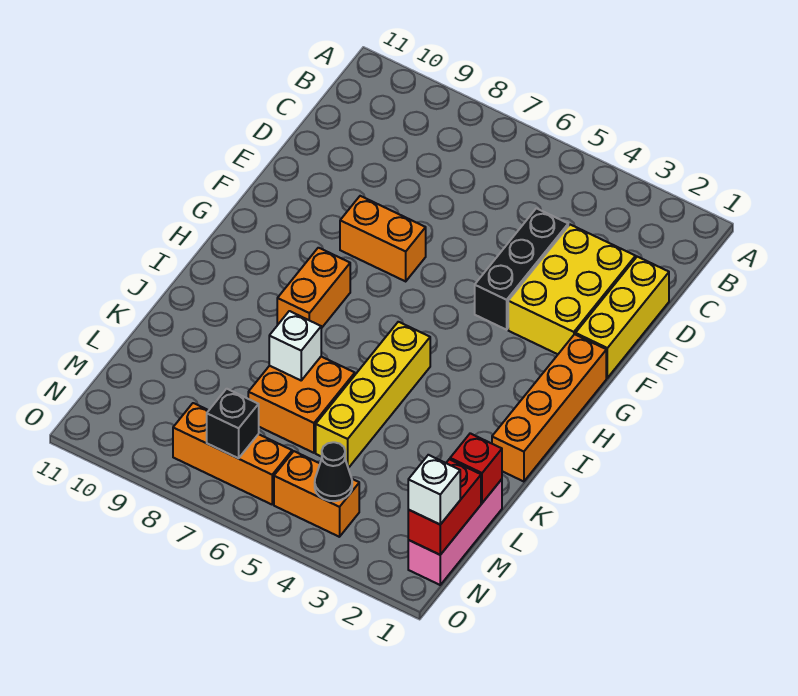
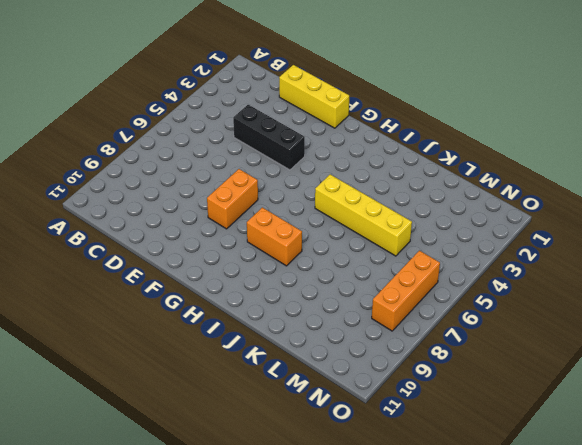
none -> yellow 2x3 brick [508,225,636,354]
none -> orange 1x4 brick [492,334,606,482]
none -> orange 2x2 brick [248,357,355,453]

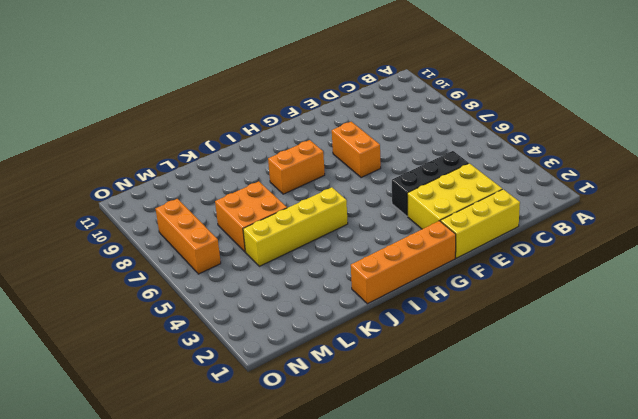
none -> pink 1x3 brick [408,479,502,585]
none -> orange 1x2 brick [274,451,359,537]
none -> white 1x1 brick [269,311,321,380]

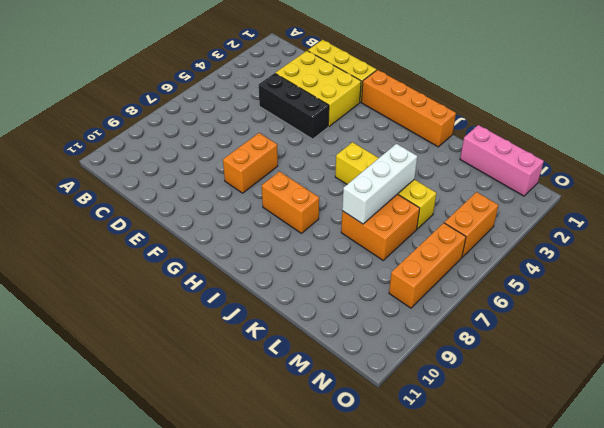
white 1x3 brick [342,144,417,224] -> white 1x1 brick [269,311,321,380]
none -> red 1x1 brick [450,433,502,503]
none -> red 1x2 brick [408,459,481,555]
none -> black 1x1 cone [315,442,352,501]

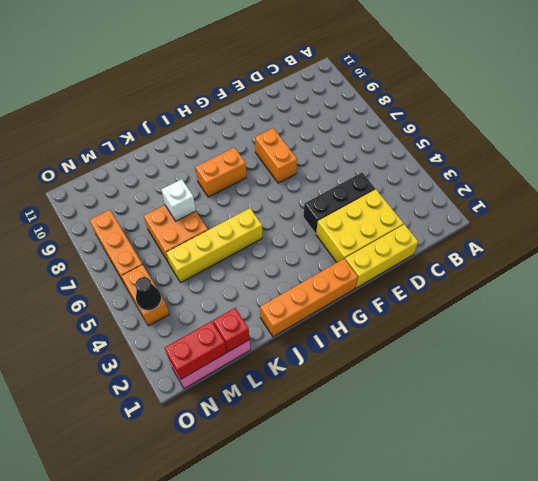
none -> black 1x1 brick [207,389,259,458]
none -> white 1x1 brick [408,455,460,524]

